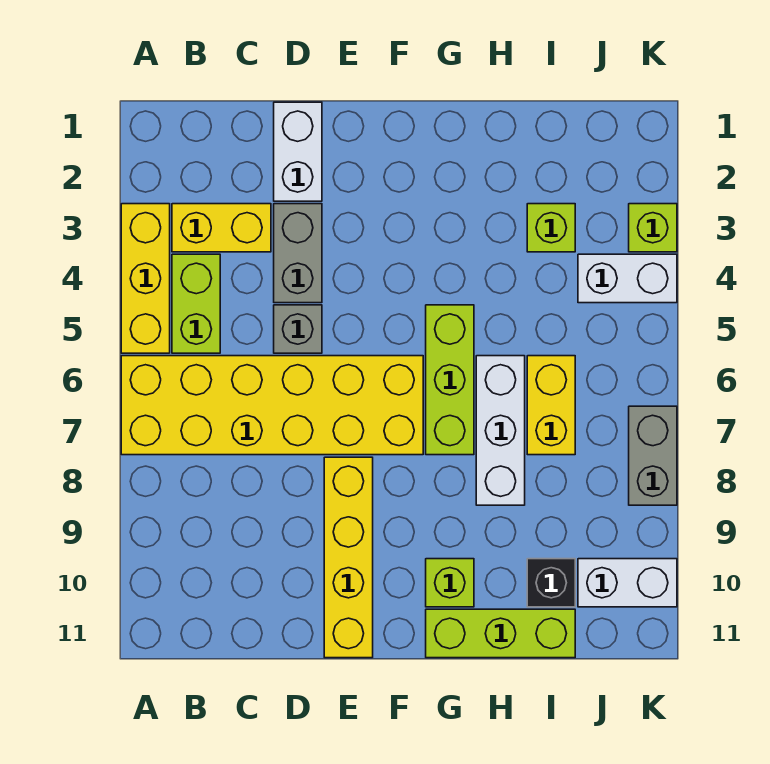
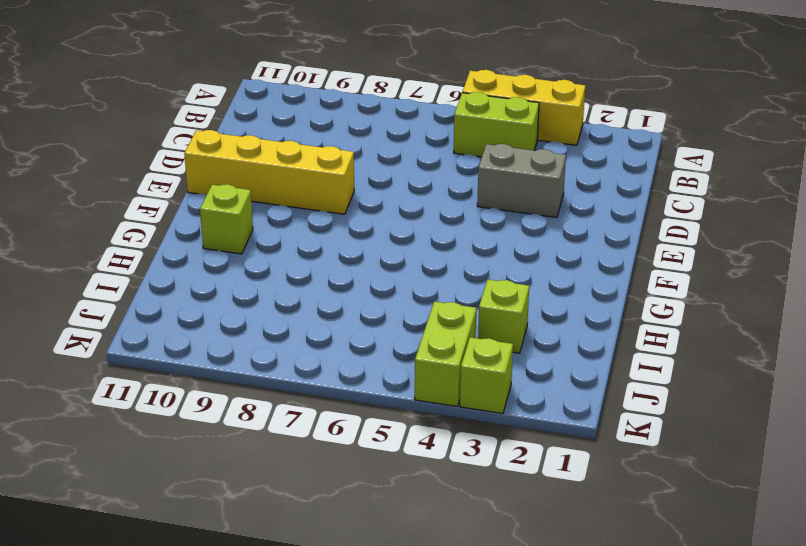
lime 1x2 brick [415,301,476,407] -> white 1x2 brick [578,254,677,303]
none -> yellow 2x6 brick [121,356,423,455]
none -> yellow 1x2 brick [172,204,271,252]
none -> white 1x2 brick [274,102,322,201]

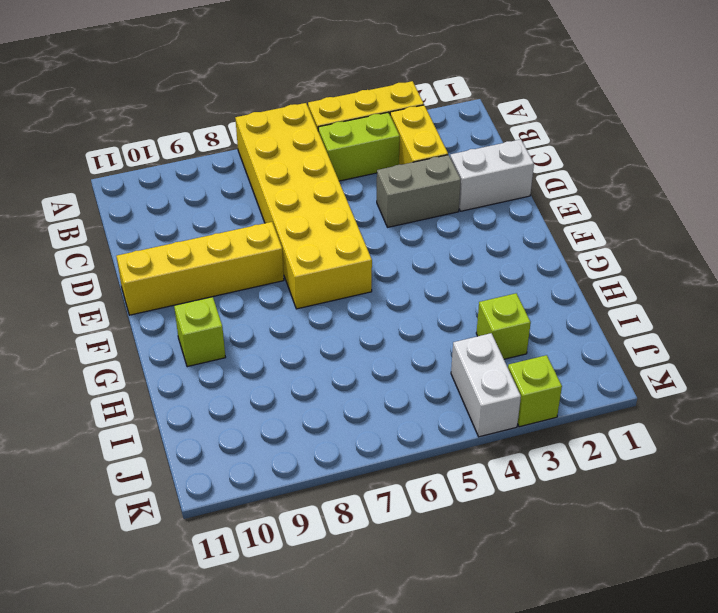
none -> grey 1x1 brick [274,305,322,353]
none -> lime 1x3 brick [426,305,474,455]
none -> lime 1x3 brick [426,609,575,658]

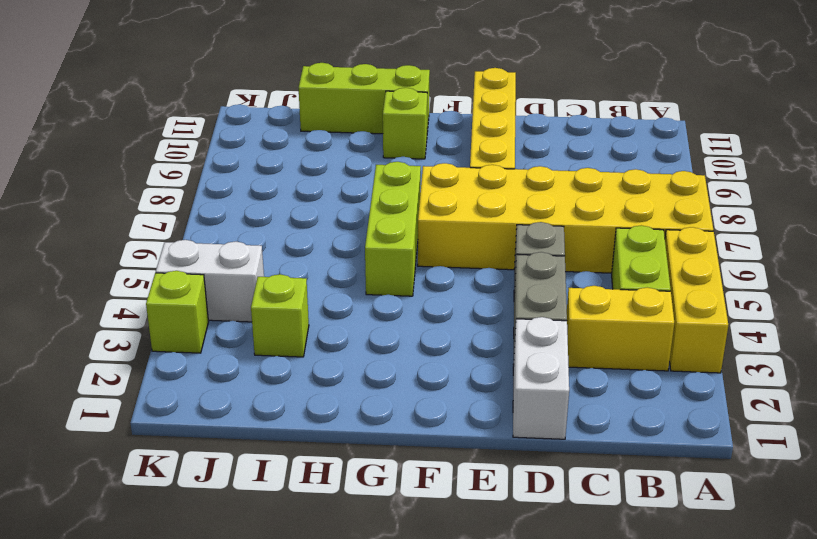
none -> white 1x3 brick [476,356,525,505]
none -> yellow 1x2 brick [527,356,575,455]
none -> black 1x1 brick [527,559,575,607]

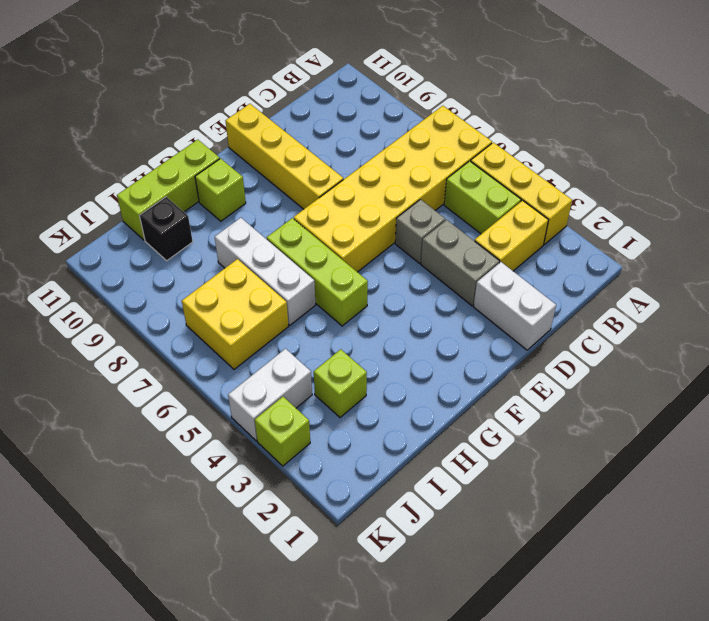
yellow 2x2 brick [182,259,289,369] -> yellow 1x2 brick [527,356,575,455]
none -> white 1x2 brick [578,559,677,607]
none -> grey 1x2 brick [629,406,677,505]

